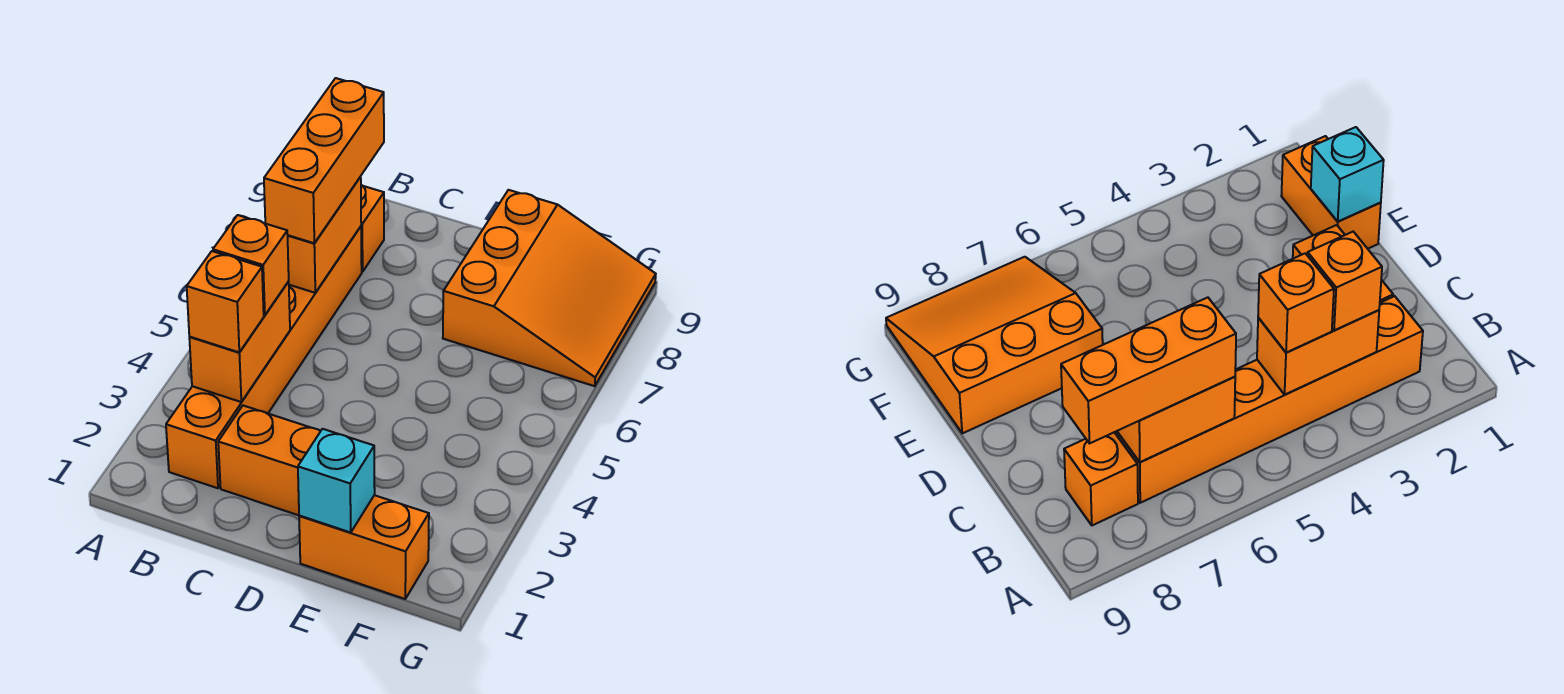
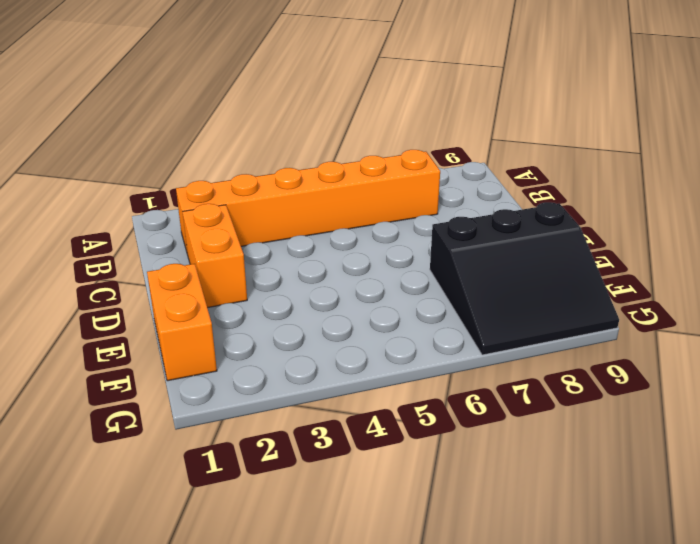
black 3x3 slope [430,202,619,355] -> orange 3x3 slope [443,190,656,386]
none -> orange 1x1 brick [361,185,384,272]
none -> orange 1x2 brick [189,282,290,402]

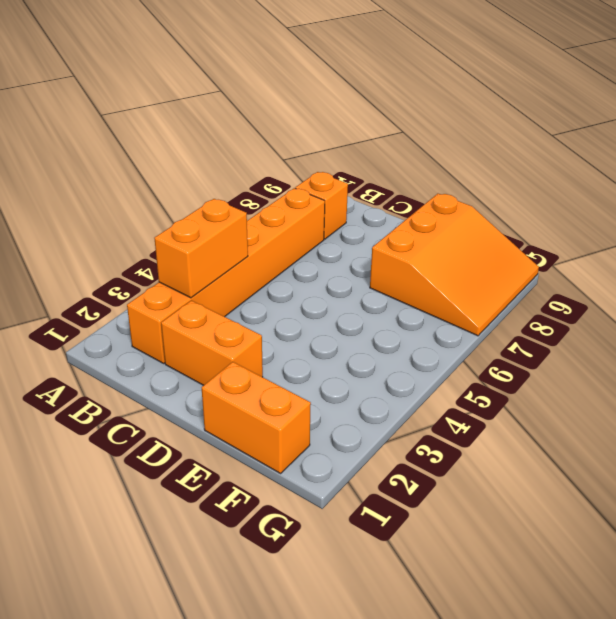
none -> orange 1x2 brick [288,176,361,293]
none -> cyan 1x1 brick [298,429,375,532]

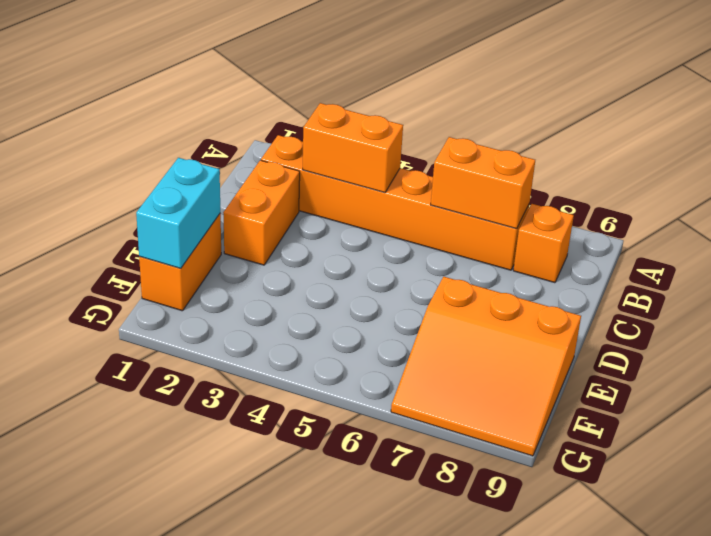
cyan 1x2 brick [136,158,220,268] -> cyan 1x1 brick [298,429,375,532]
none -> orange 1x1 brick [187,251,264,352]
none -> orange 1x1 brick [213,215,289,315]

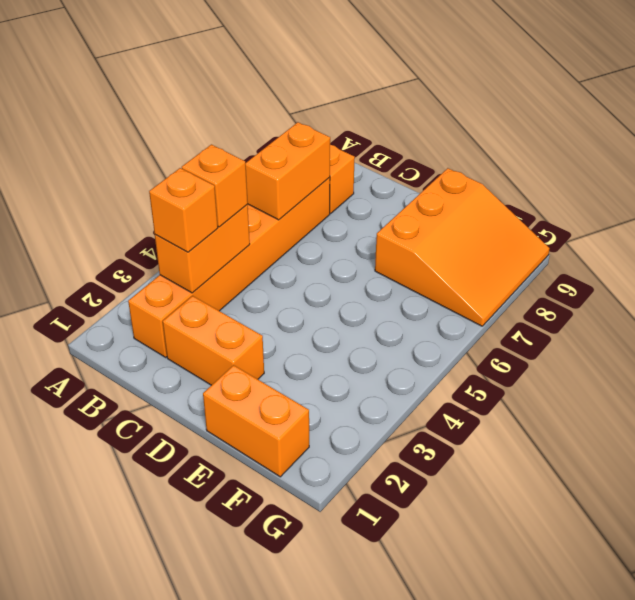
none -> cyan 1x1 brick [298,429,375,532]
none -> orange 1x3 brick [264,78,384,243]

